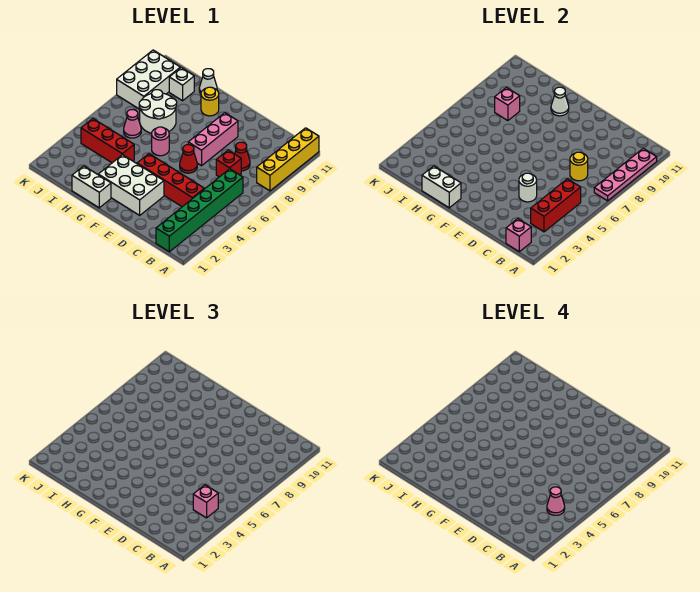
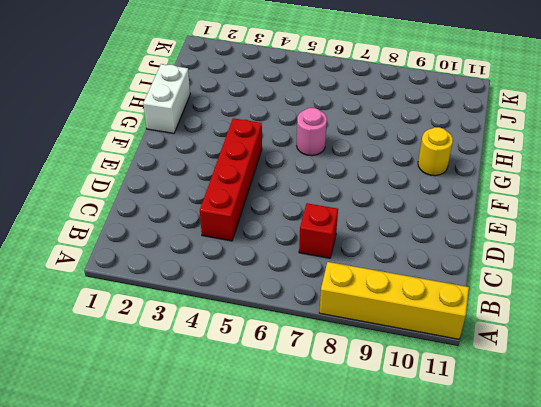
none -> green 1x6 brick [156,169,243,252]
none -> red 1x1 cone [235,142,250,171]
none -> white 2x3 brick [98,155,164,215]

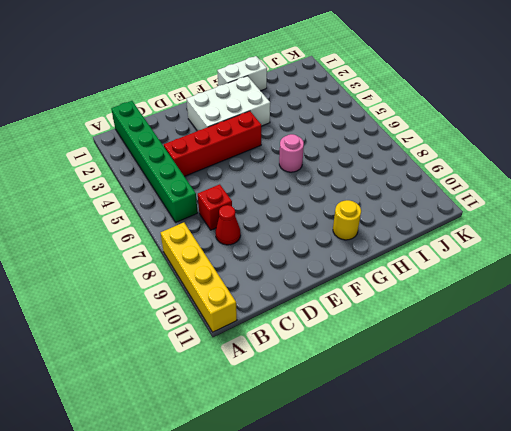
none -> red 1x1 cone [180,145,197,173]
none -> pink 1x3 brick [188,113,238,166]
none -> red 1x3 brick [81,119,134,163]

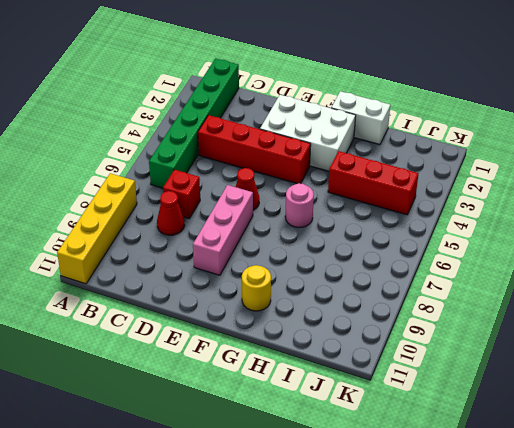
none -> white 2x2 round brick [139,90,177,133]
none -> white 1x1 cone [199,69,217,94]
none -> pink 1x1 cone [124,110,141,138]

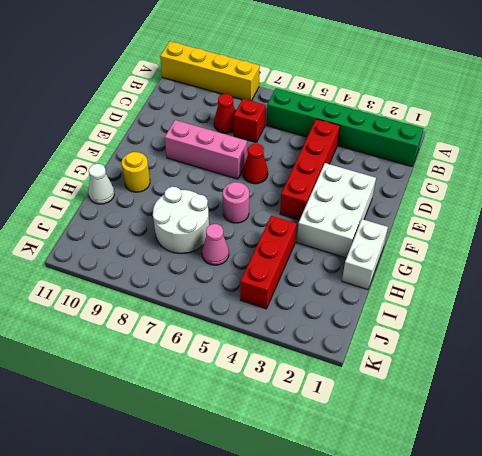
none -> white 1x1 brick [169,68,194,101]
none -> white 2x3 brick [117,50,180,109]
none -> pink 1x4 plate [594,148,657,201]

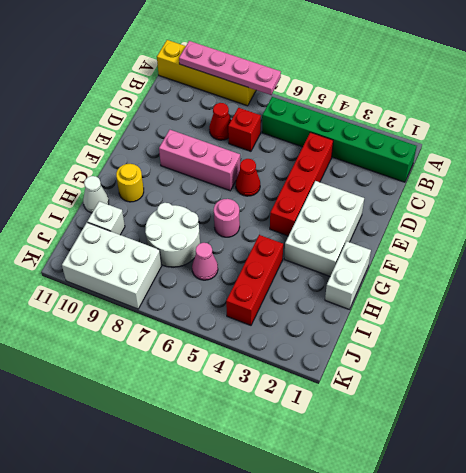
none -> pink 1x1 brick [506,219,531,252]
none -> red 1x3 brick [531,179,581,232]
none -> yellow 1x1 round brick [570,152,588,181]

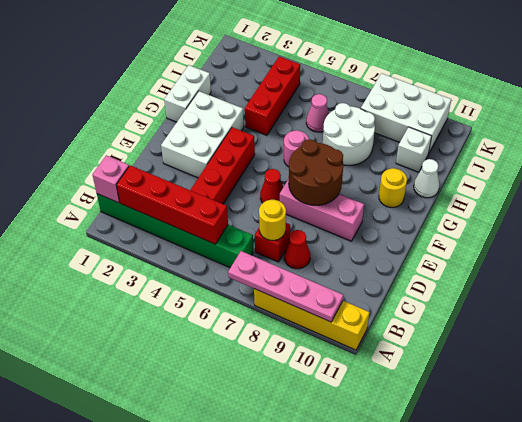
red 1x4 brick [116,165,228,244] -> red 1x3 brick [531,179,581,232]
brown 2x2 round brick [289,139,343,205] -> none
none -> white 1x1 round brick [519,173,537,202]
none -> white 1x2 brick [422,166,461,208]
none -> white 1x1 cone [551,87,569,116]

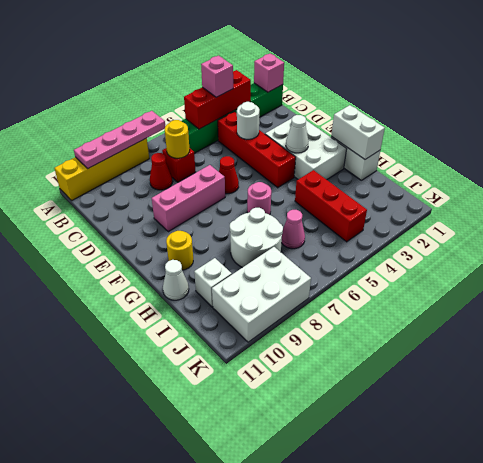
white 1x1 cone [286,115,308,153] -> white 1x1 cone moved to [551,87,569,116]
none -> pink 1x1 brick [495,88,520,121]
none -> pink 1x1 cone [547,487,565,515]

